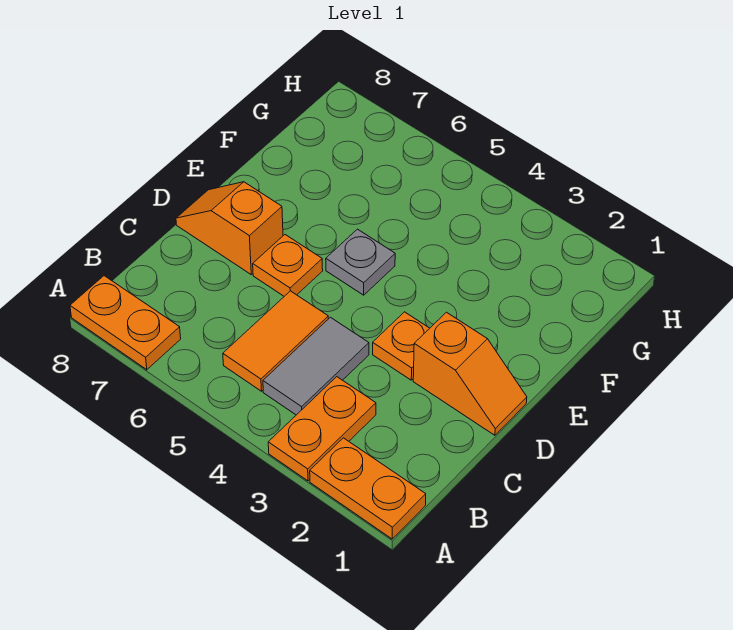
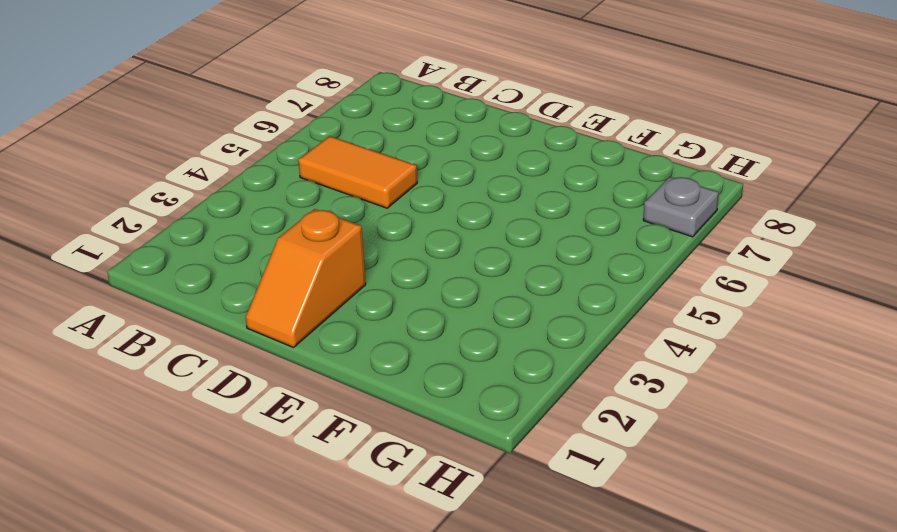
grey 1x1 plate [643,177,719,237] -> grey 1x1 plate moved to [326,229,395,295]
none -> orange 1x2 plate [310,438,426,539]
none -> orange 1x2 plate [268,377,376,481]

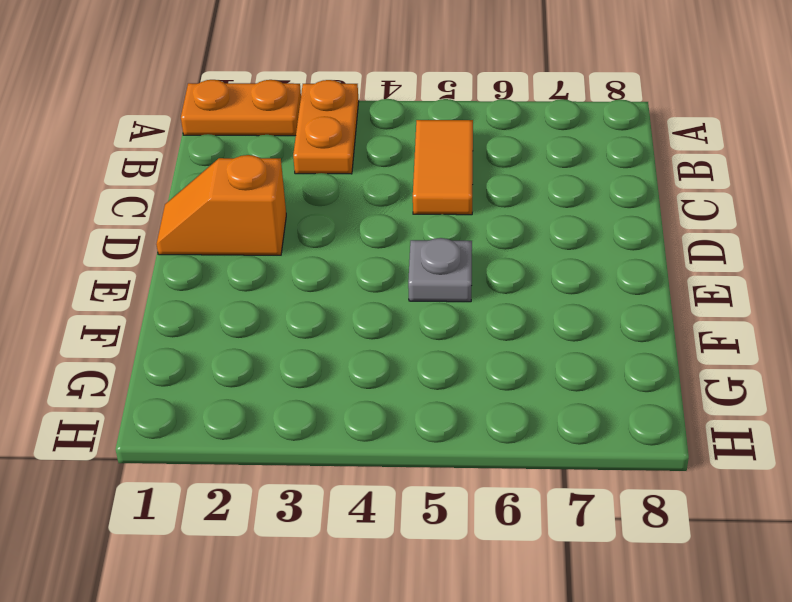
none -> orange 1x2 plate [70,276,181,370]
none -> grey 1x2 tile [263,317,369,415]

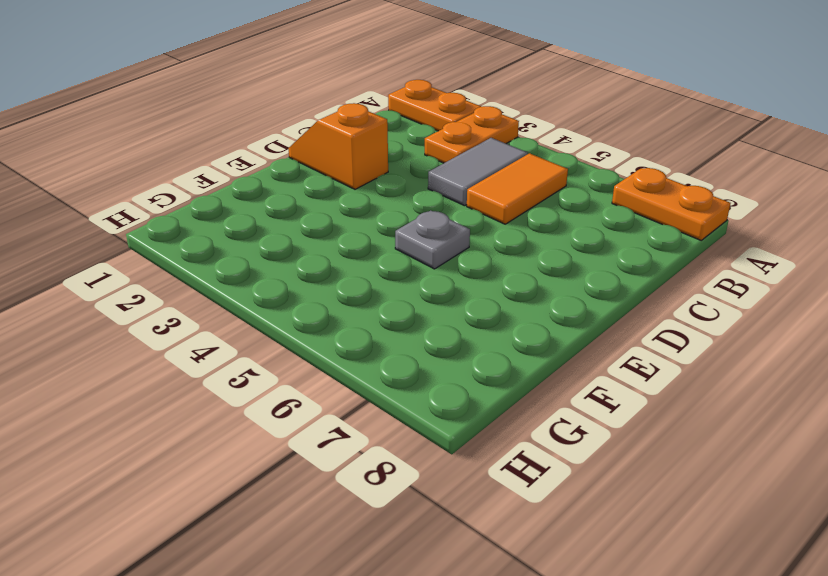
none -> orange 1x1 plate [373,312,430,380]
none -> orange 1x1 plate [253,235,323,296]

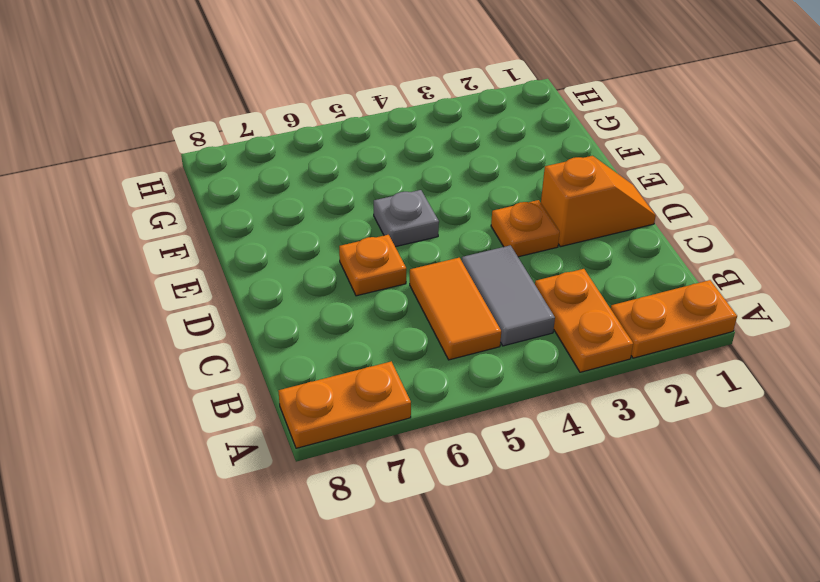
none -> orange 1x2 slope [176,182,283,274]

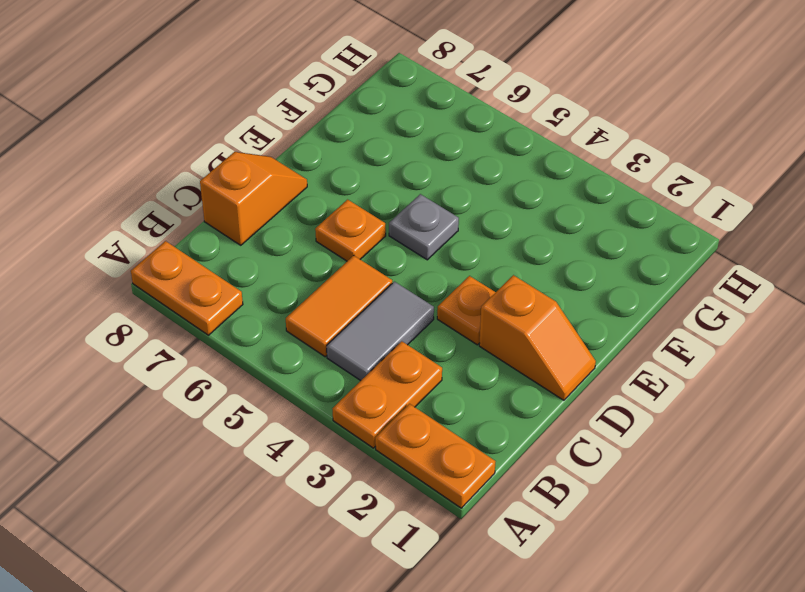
orange 1x2 slope [200,152,307,245] -> orange 1x2 slope turned to [176,182,283,274]

